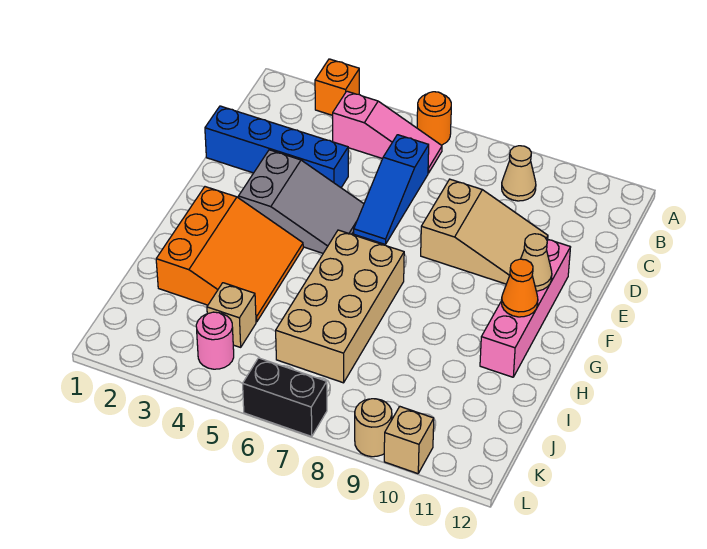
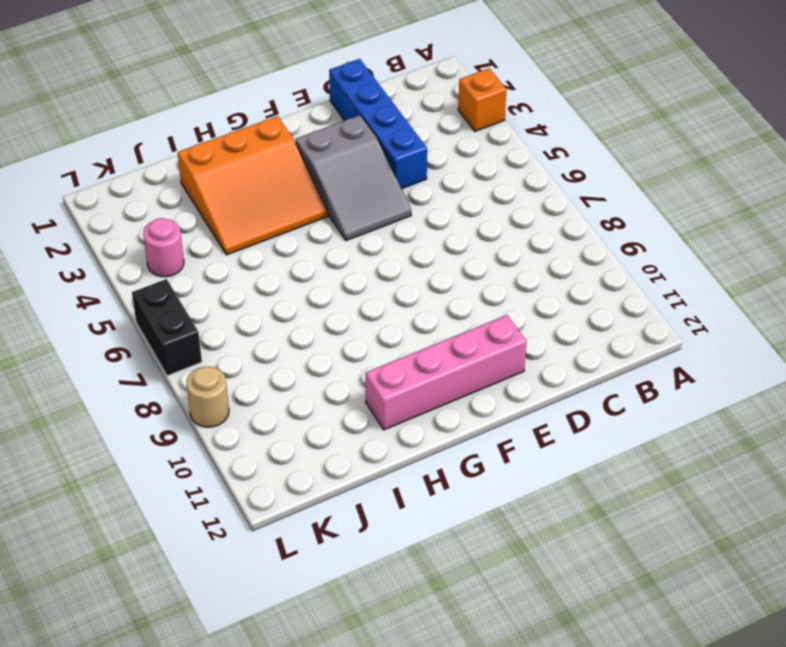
none -> orange 1x1 round brick [417,92,451,145]
none -> pink 1x3 slope [333,91,442,173]
none -> tan 1x1 cone [502,146,536,201]

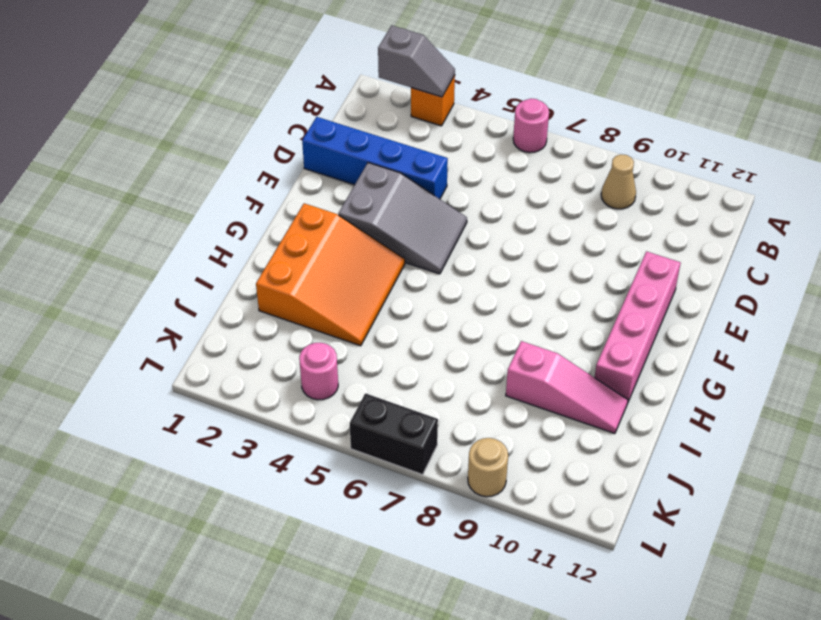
grey 1x2 slope [378,26,455,97] -> none
pink 1x1 round brick [513,99,549,153] -> orange 1x1 round brick [417,92,451,145]
pink 1x3 slope [506,341,628,434] -> pink 1x3 slope moved to [333,91,442,173]
none -> blue 1x3 slope [354,135,429,244]
none -> tan 2x3 slope [421,179,548,284]
none -> tan 2x4 brick [276,230,404,383]

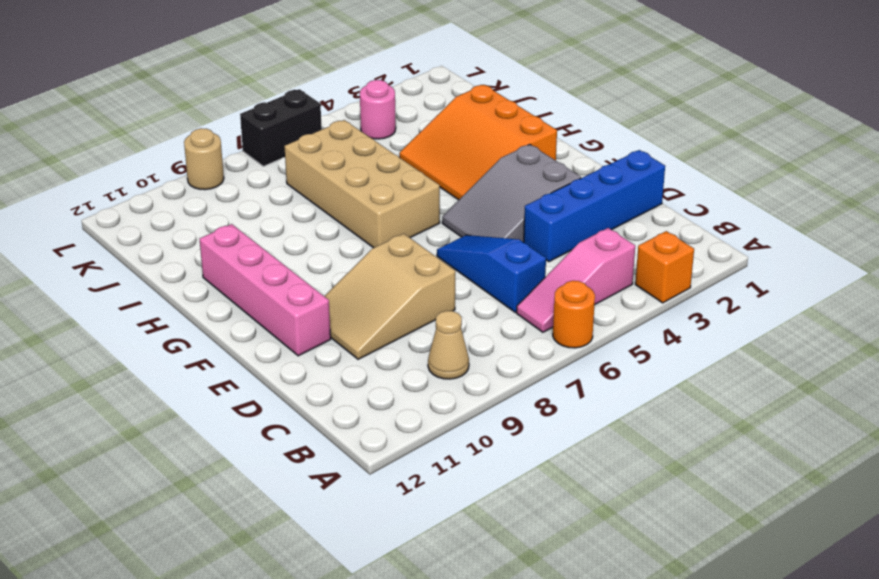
none -> tan 1x1 brick [207,283,256,347]
none -> tan 1x1 brick [384,407,434,474]
none -> tan 1x1 cone [521,234,552,291]

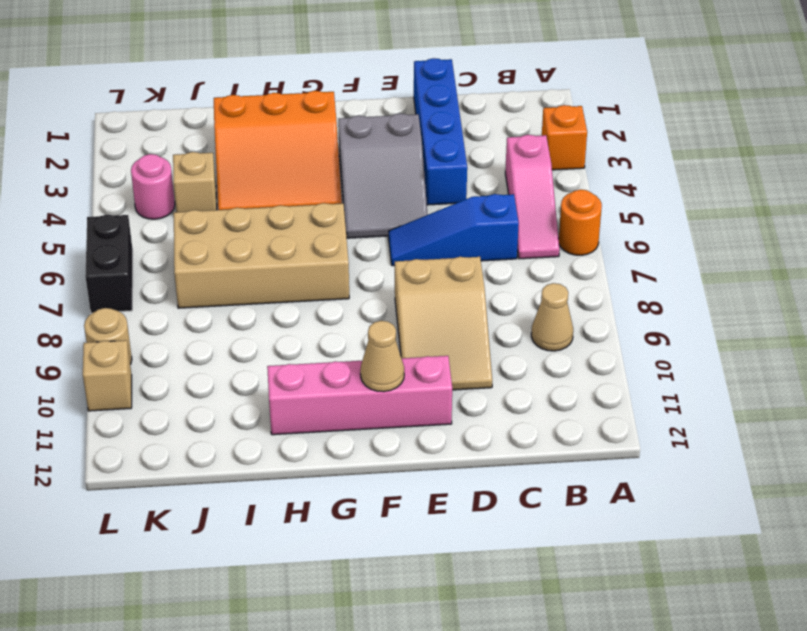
none -> orange 1x1 cone [502,259,538,317]

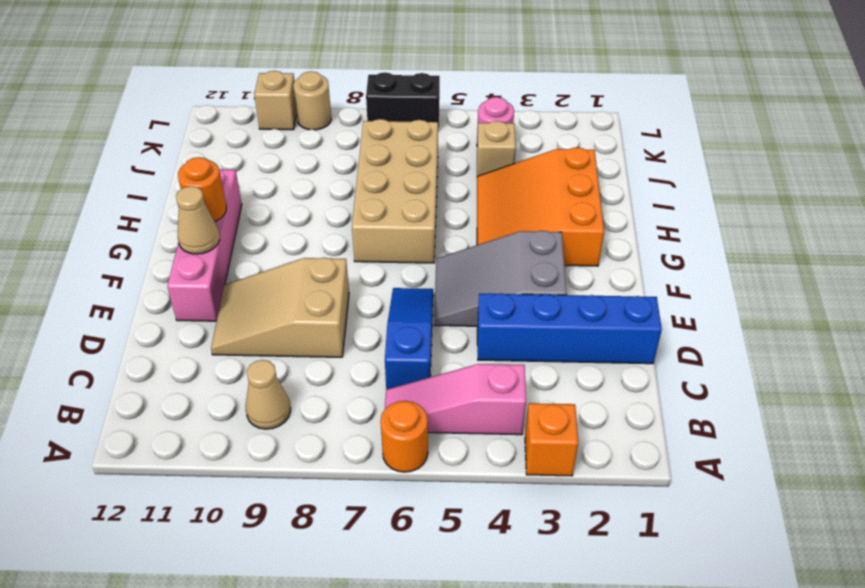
orange 1x1 round brick [178,157,226,221] -> orange 1x1 cone [502,259,538,317]

